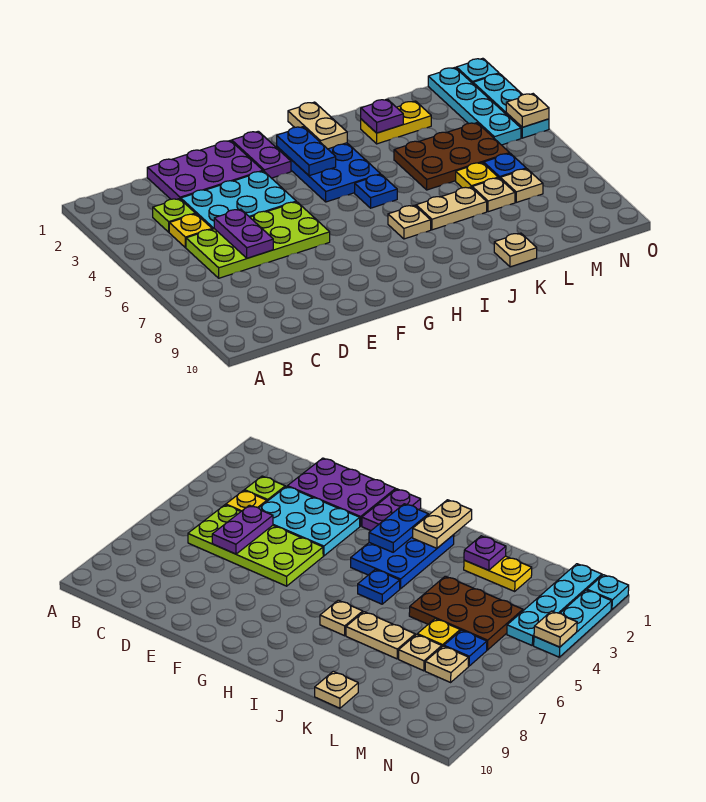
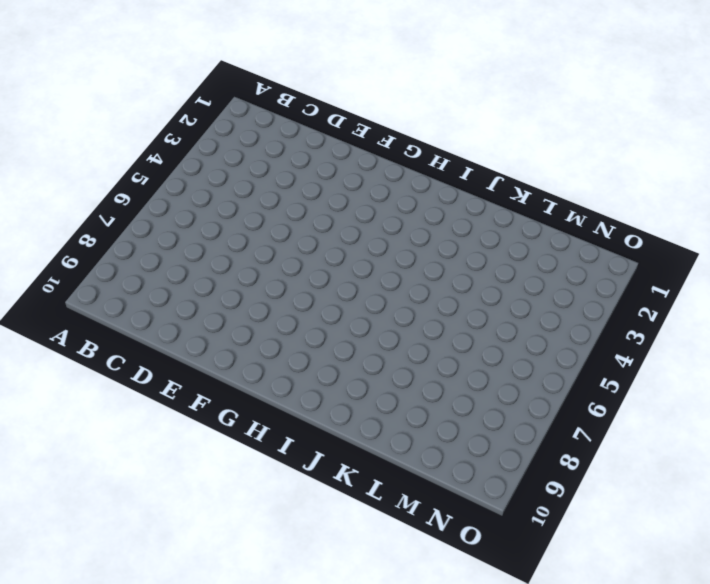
none -> lime 1x1 plate [153,199,195,232]
none -> yellow 1x1 plate [169,214,212,248]
none -> lime 2x4 plate [186,202,330,278]

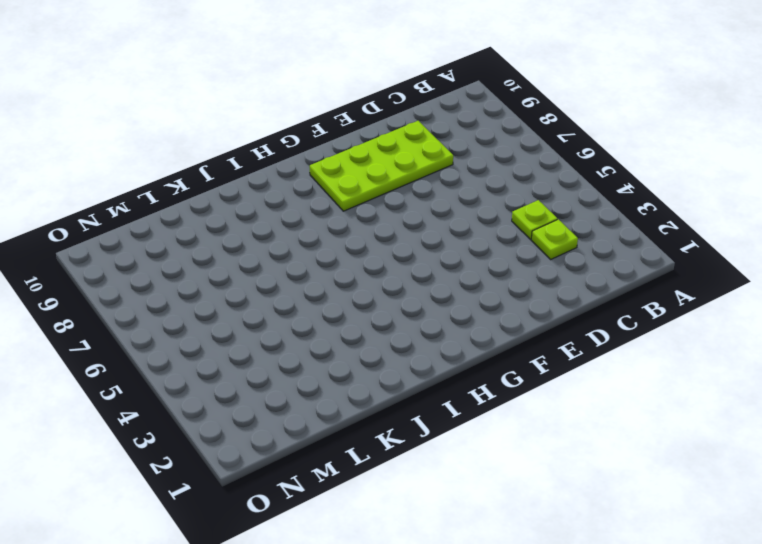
lime 1x1 plate [512,200,557,239] -> yellow 1x1 plate [169,214,212,248]
lime 2x4 plate [310,121,453,211] -> lime 2x4 plate moved to [186,202,330,278]
none -> purple 2x3 plate [147,140,263,199]
none -> cyan 2x3 plate [181,171,296,229]
none -> purple 1x2 plate [232,131,291,178]

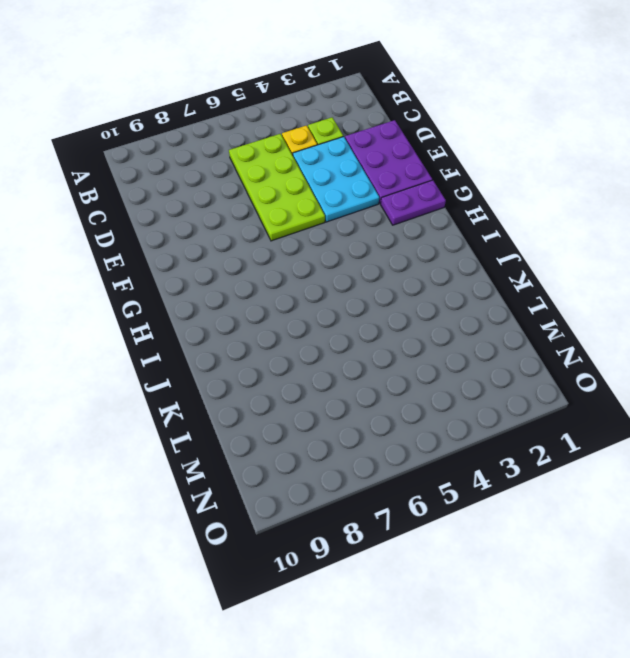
none -> blue 2x3 plate [277,143,381,202]
none -> blue 1x1 plate [355,175,397,208]
none -> tan 1x1 plate [388,205,431,239]

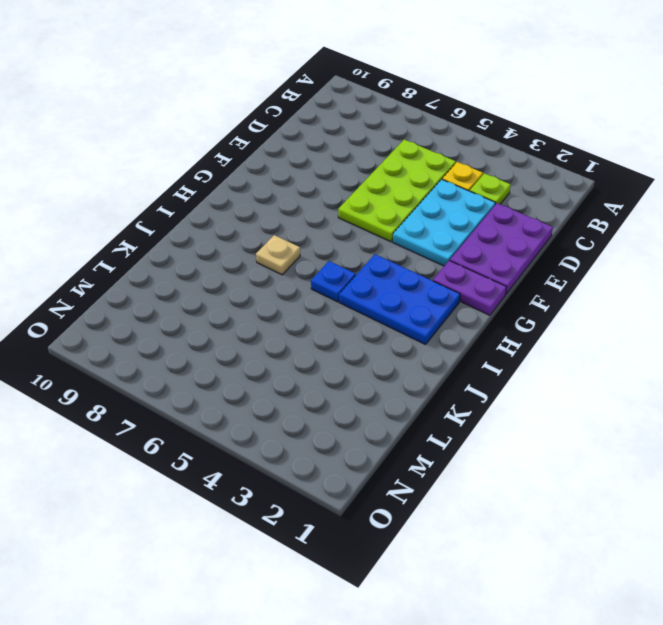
none -> tan 1x2 plate [416,187,487,230]
none -> yellow 1x2 plate [361,101,431,144]
none -> brown 2x3 plate [394,123,510,190]

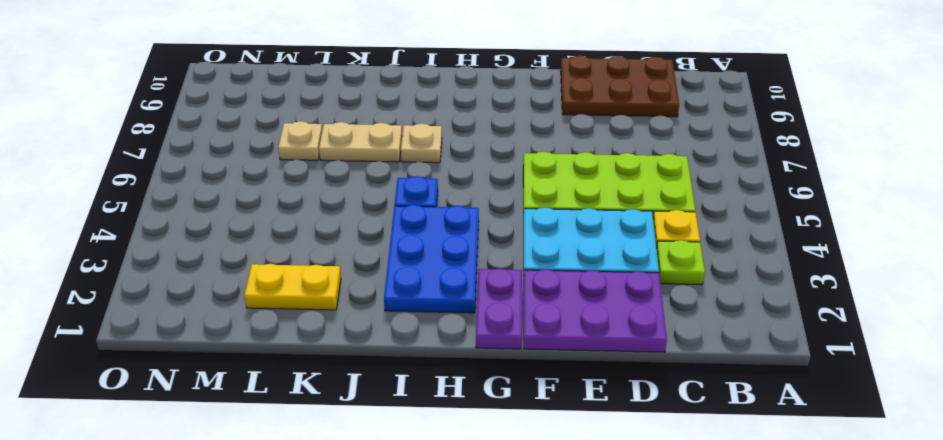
brown 2x3 plate [561,56,679,117] -> brown 2x3 plate moved to [394,123,510,190]
none -> tan 1x1 plate [494,233,537,267]
none -> yellow 1x1 plate [456,163,498,188]
none -> blue 1x1 plate [484,153,526,178]

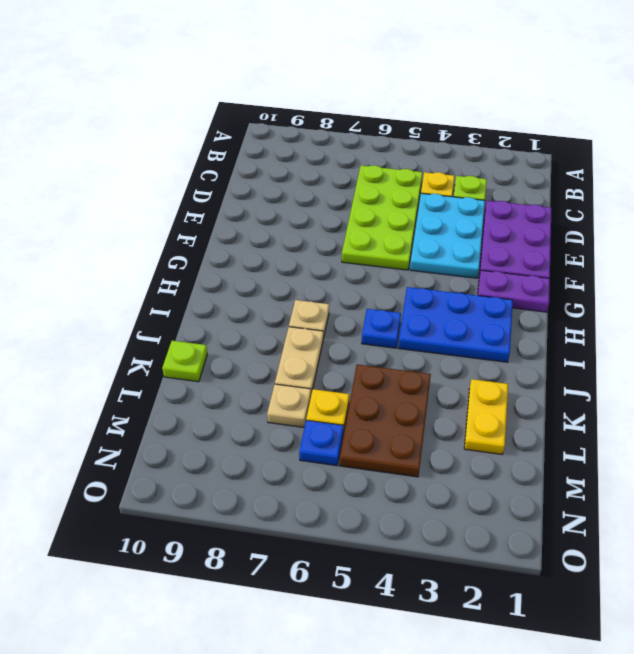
lime 1x1 plate [162,341,207,382] -> tan 1x1 plate [494,233,537,267]
none -> tan 1x1 plate [500,169,543,202]
none -> cyan 1x4 plate [428,68,521,145]
none -> cyan 1x1 plate [456,58,499,83]

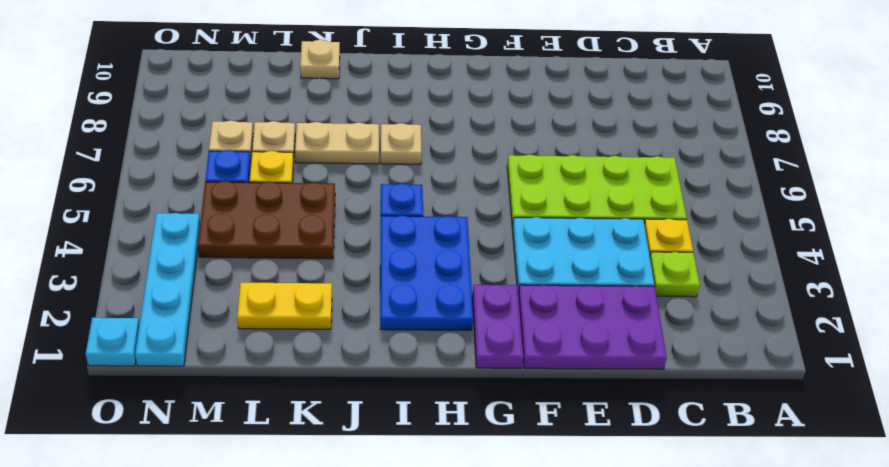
none -> cyan 1x3 plate [473,74,549,138]
none -> purple 1x2 plate [214,209,273,258]
none -> blue 1x2 plate [277,127,336,176]

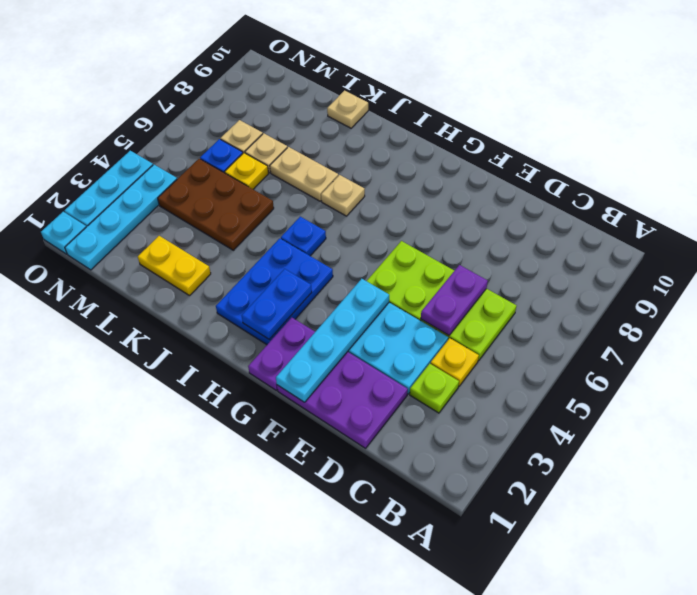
cyan 1x4 plate [276,279,389,402] -> none
none -> tan 1x2 plate [288,102,347,149]
none -> purple 1x1 plate [361,99,403,133]
none -> tan 1x1 plate [506,94,549,127]

